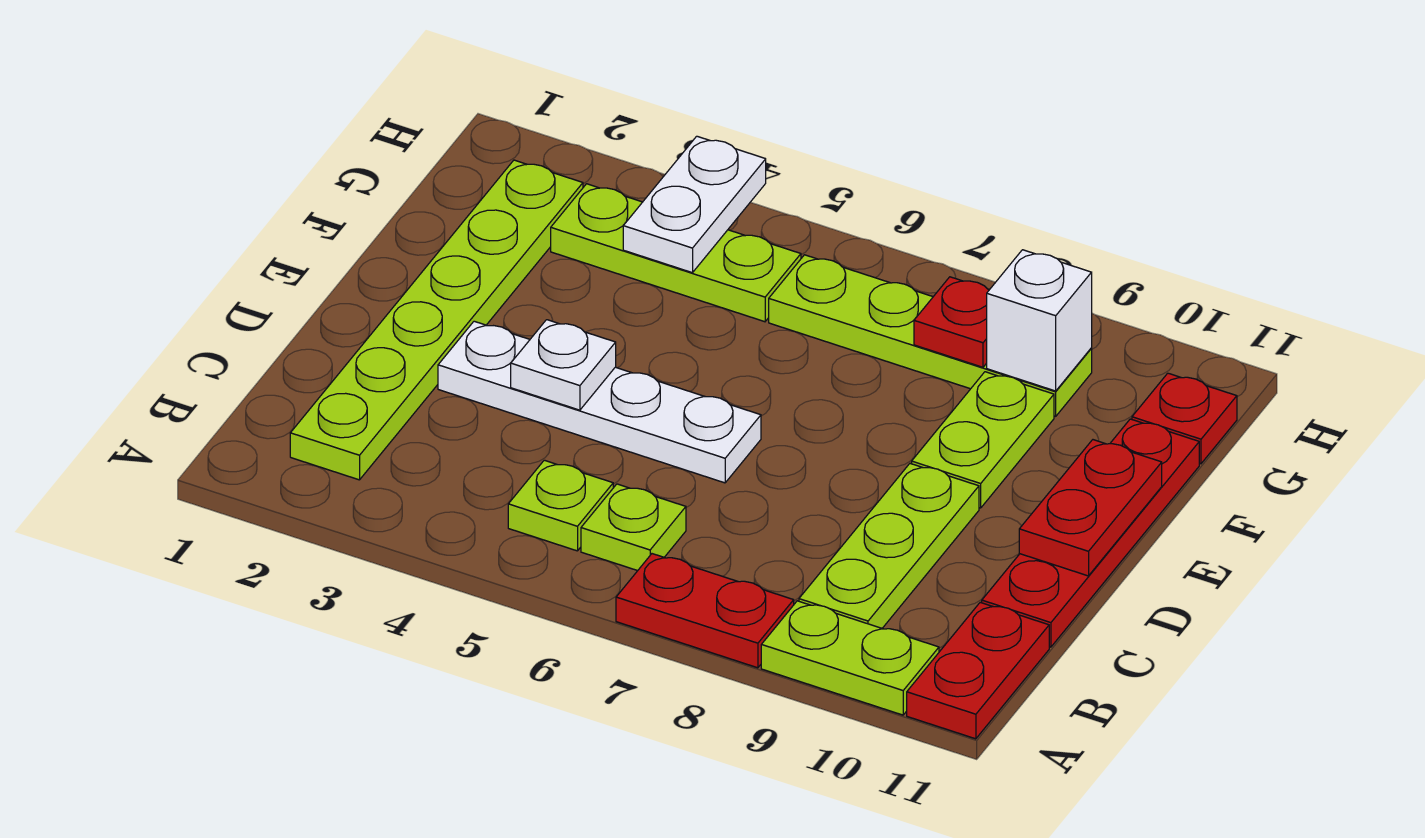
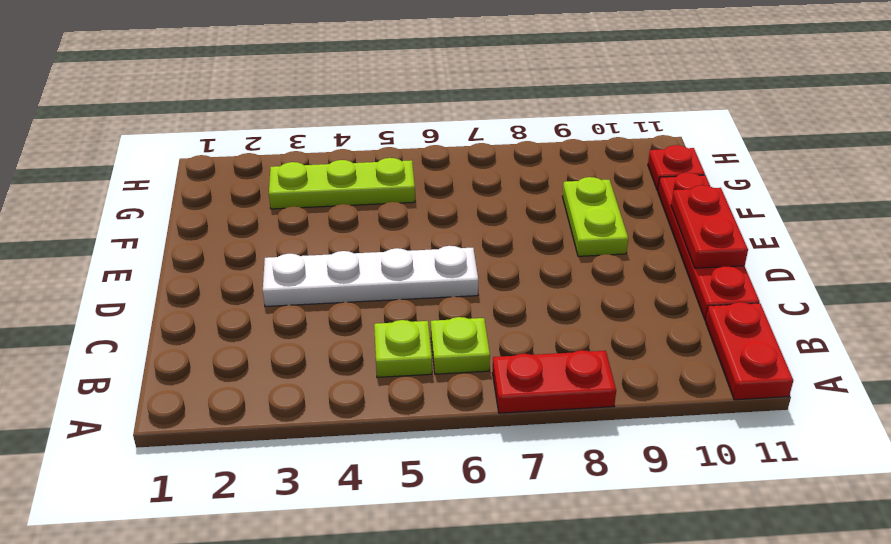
none -> lime 1x2 plate [761,601,939,715]
none -> lime 1x6 plate [290,160,583,480]
none -> lime 1x3 plate [799,464,979,628]

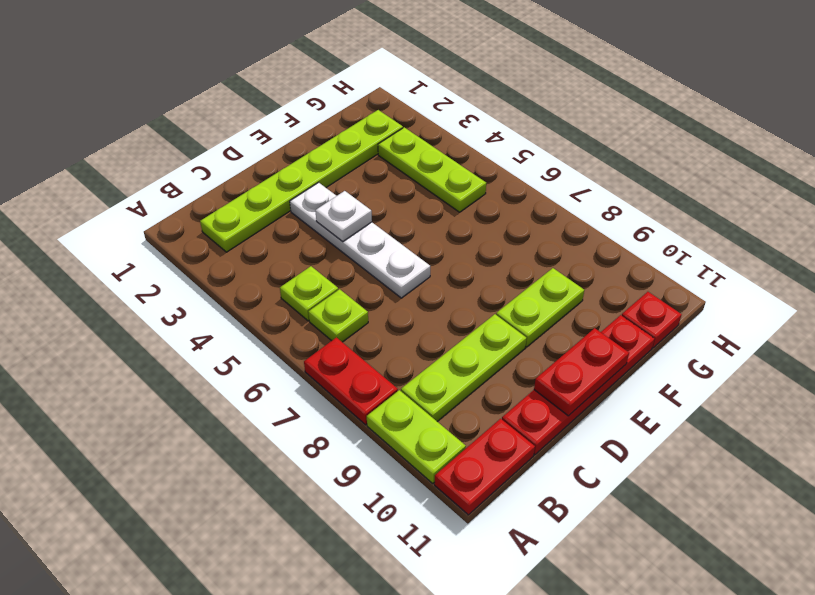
none -> lime 1x4 plate [769,255,1092,416]
none -> white 1x2 plate [623,136,766,273]
none -> red 1x1 plate [914,277,989,367]

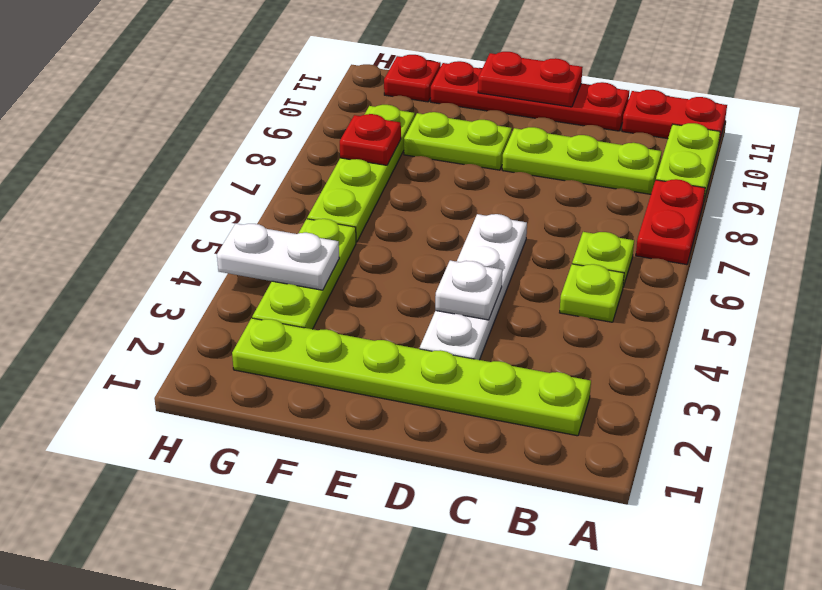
none -> white 1x1 brick [987,250,1092,391]

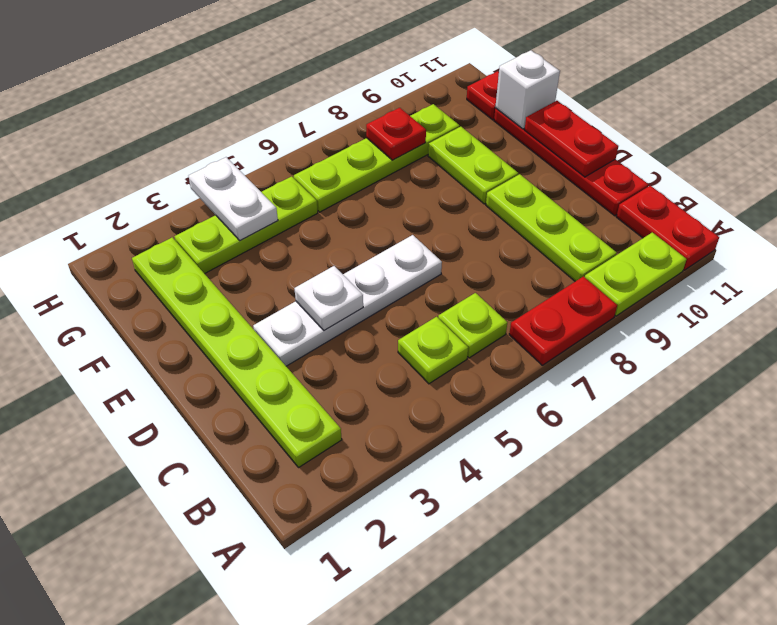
white 1x1 brick [495,50,560,129] -> white 1x1 brick moved to [987,250,1092,391]

